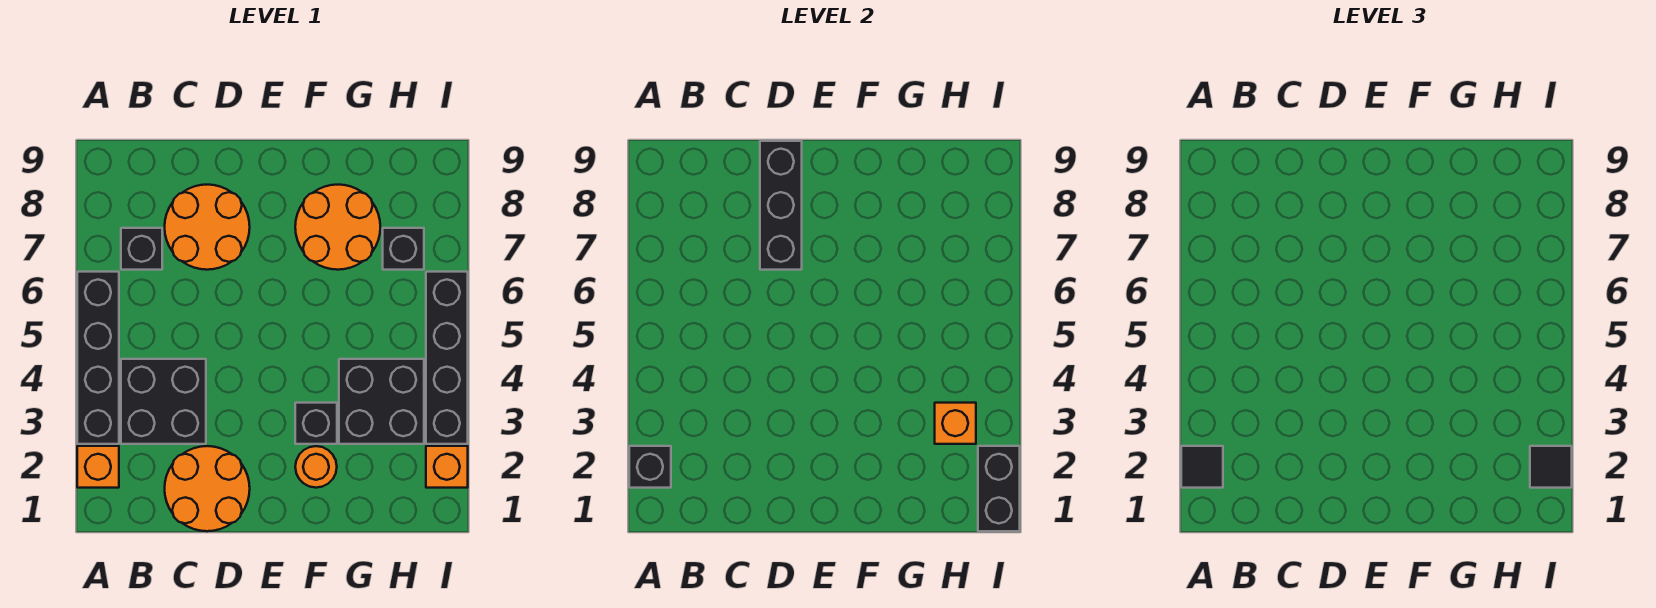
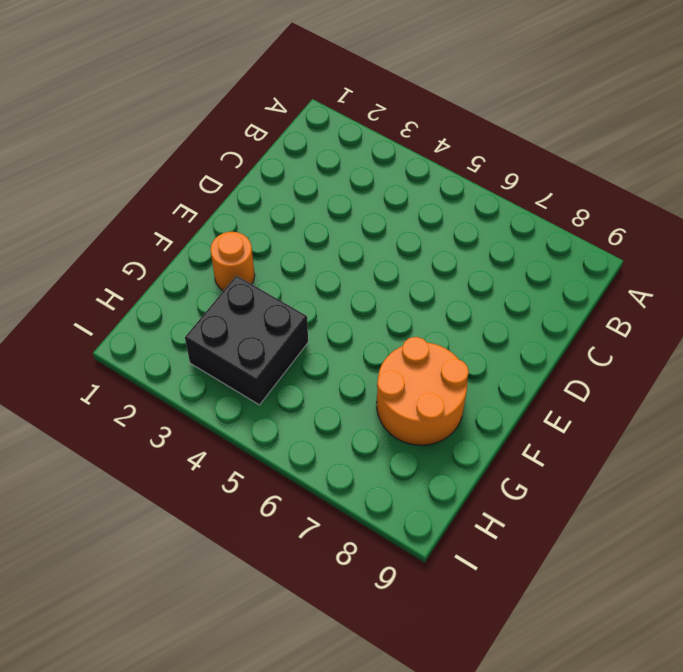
none -> orange 1x1 brick [77,446,119,488]
none -> black 1x4 brick [77,272,119,444]
none -> black 2x2 brick [121,359,206,444]

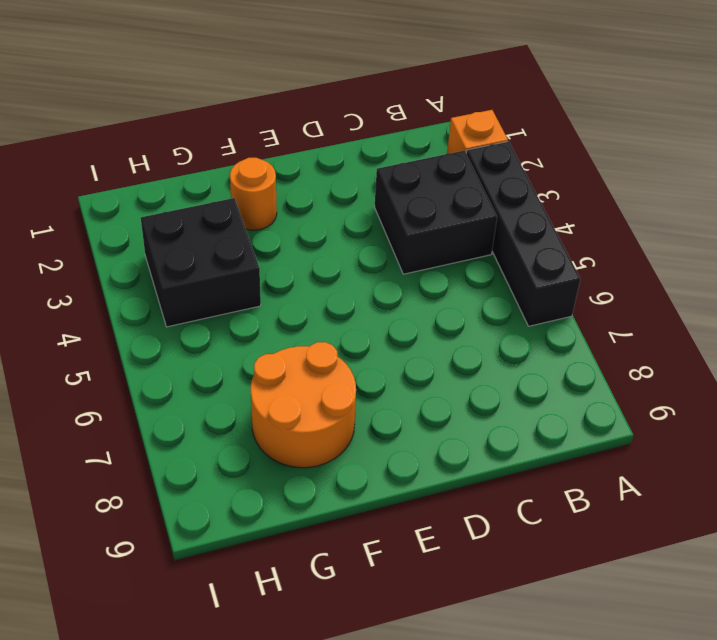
none -> black 1x1 brick [121,228,162,270]
none -> orange 2x2 round brick [165,446,250,531]
none -> orange 2x2 round brick [165,185,250,270]

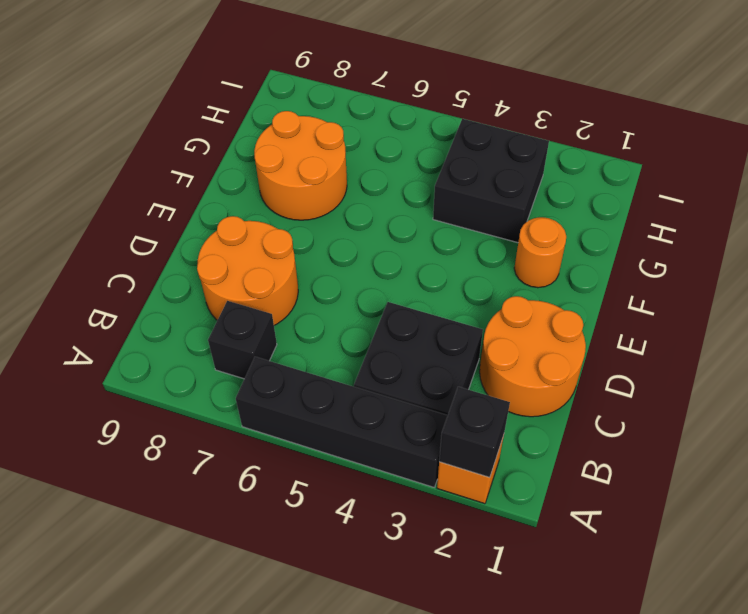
none -> black 1x1 brick [295,403,337,444]
none -> black 1x1 brick [383,228,424,270]
none -> orange 1x1 brick [426,446,468,488]

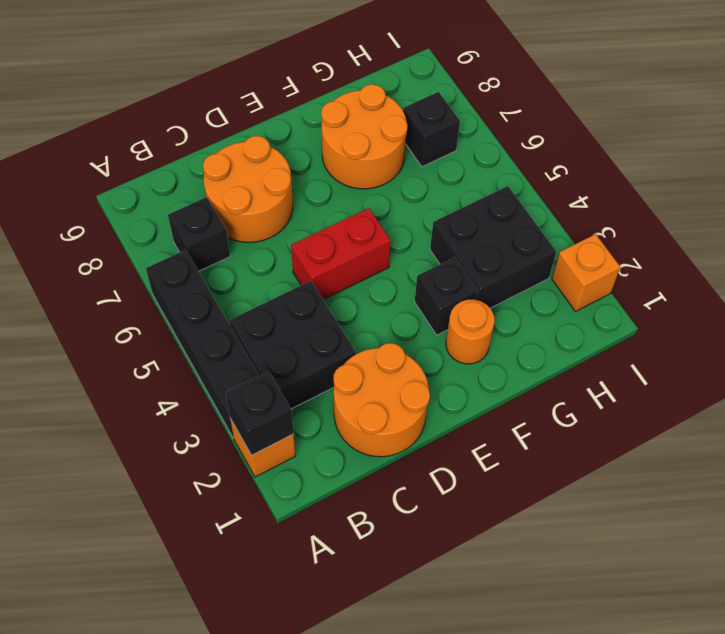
red 1x2 brick [291,208,391,299] -> none
none -> black 1x4 brick [426,272,468,444]
none -> black 1x3 brick [760,141,802,270]
none -> orange 1x1 brick [935,403,976,444]

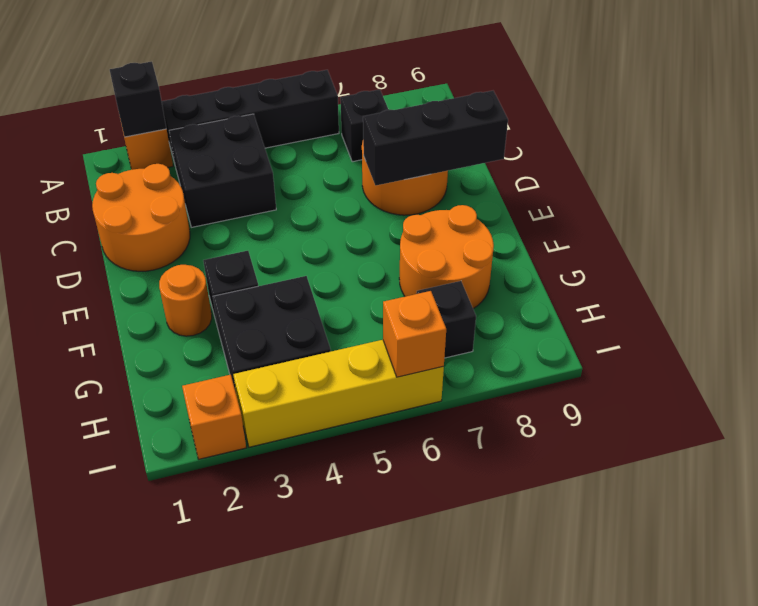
yellow 1x4 brick [233,340,444,447] -> black 1x4 brick [426,272,468,444]
orange 1x1 brick [383,291,446,377] -> orange 1x1 brick moved to [935,403,976,444]
none -> black 1x2 brick [978,446,1020,531]
none -> black 1x1 tile [1181,446,1223,488]
none -> black 1x1 tile [1530,446,1572,488]

